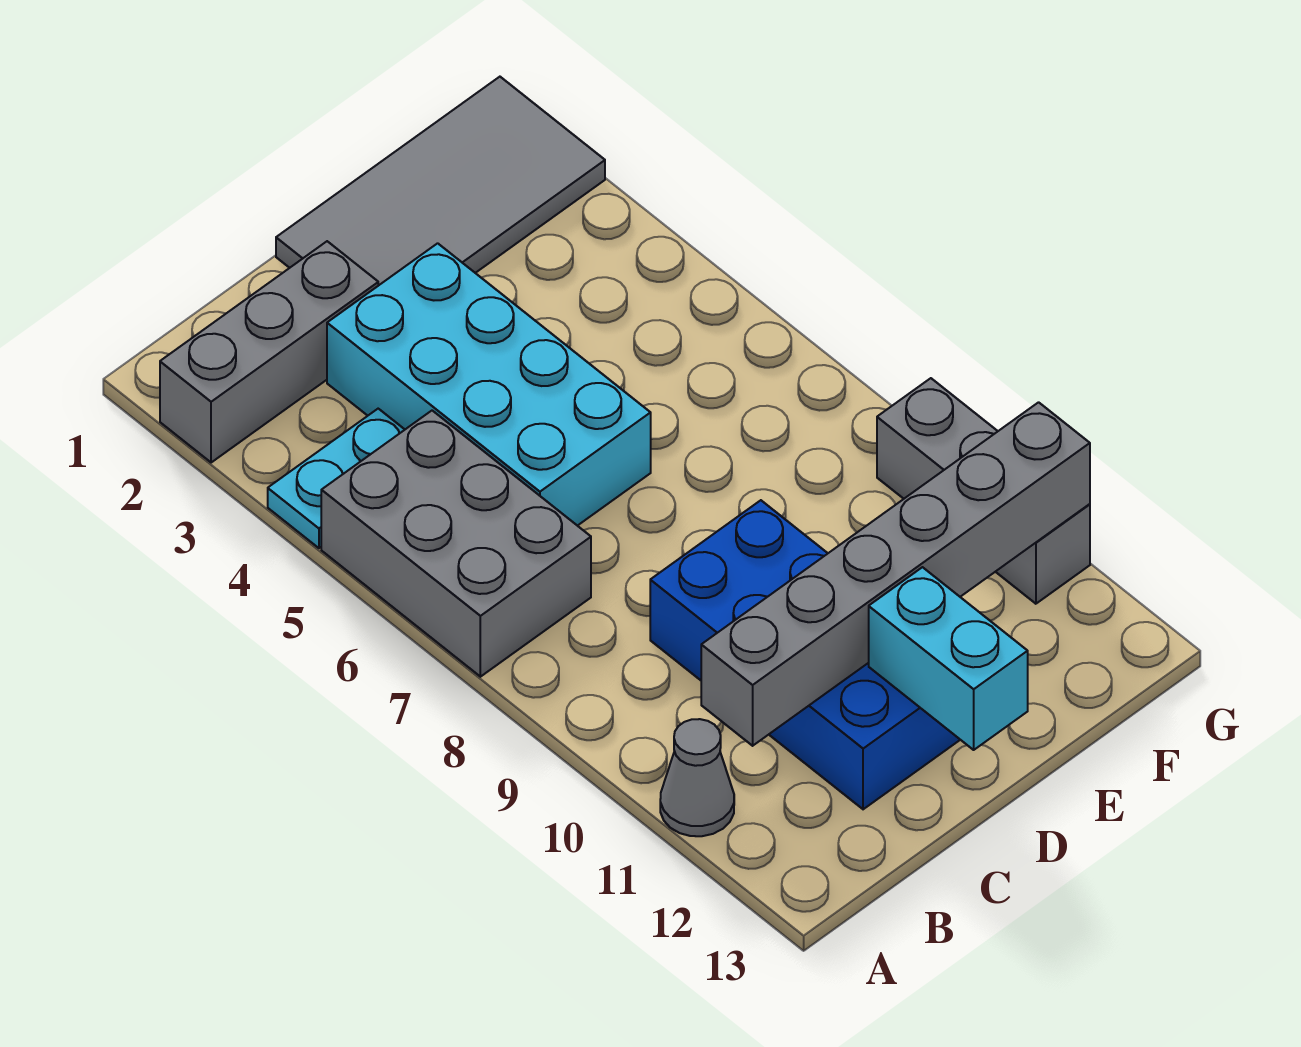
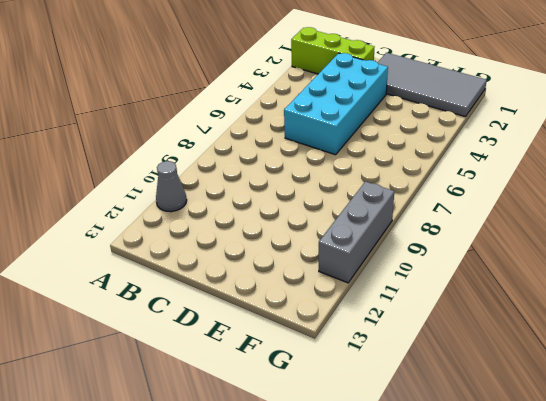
lime 1x3 brick [291,27,374,74] -> grey 1x3 brick [160,241,378,463]
none -> cyan 1x2 plate [268,409,405,548]
none -> grey 2x3 brick [321,411,591,677]

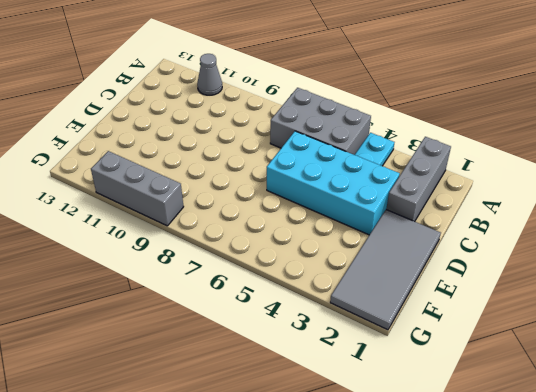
none -> blue 2x4 brick [650,500,960,809]
none -> grey 1x6 brick [701,402,1090,746]

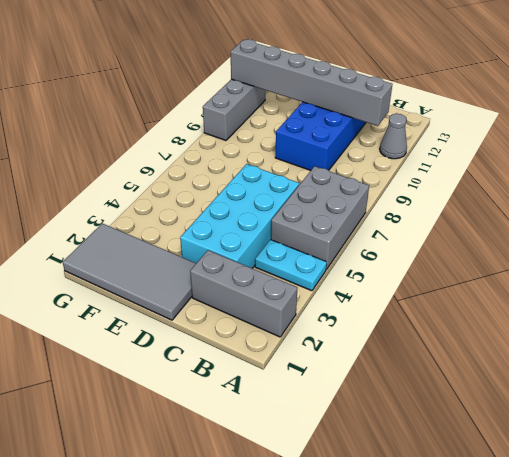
none -> cyan 1x2 brick [869,567,1028,750]

